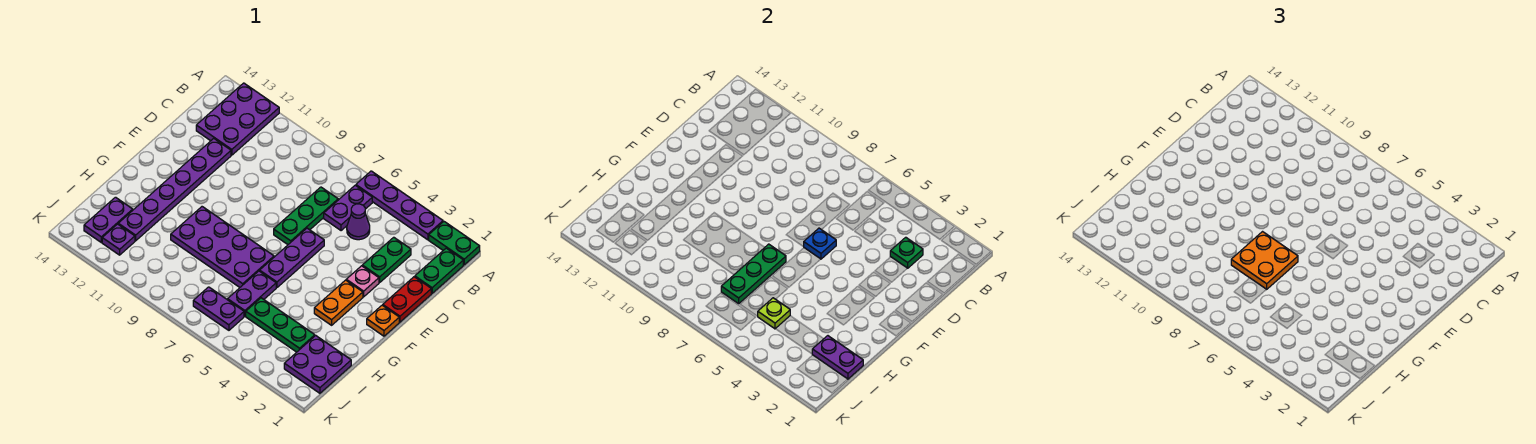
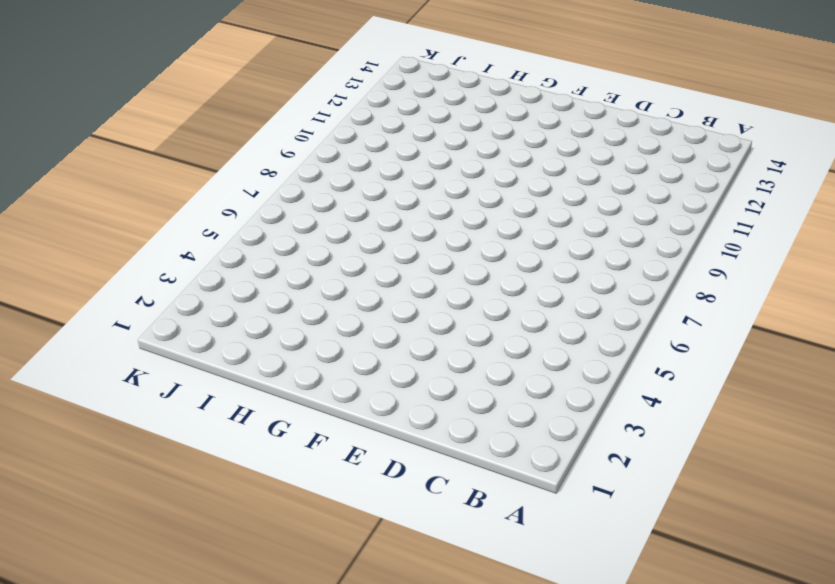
none -> green 1x2 plate [429,222,480,265]
none -> purple 1x4 plate [356,171,443,240]
none -> purple 2x3 plate [196,83,279,155]

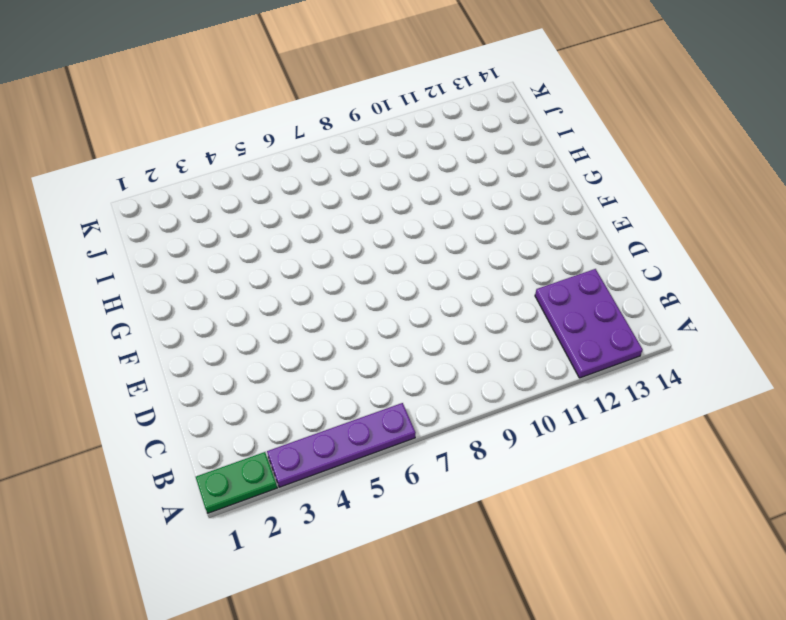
none -> green 1x2 plate [415,248,463,293]
none -> purple 1x2 plate [324,185,372,231]
none -> green 1x2 plate [362,237,411,282]

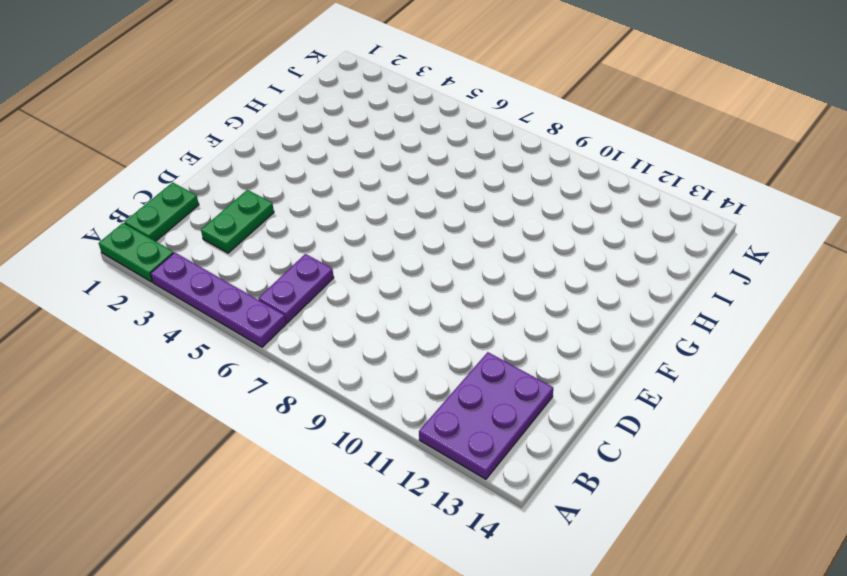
none -> purple 1x1 cone [347,204,370,240]
none -> green 1x3 plate [274,187,338,245]
none -> red 1x2 plate [383,277,431,322]

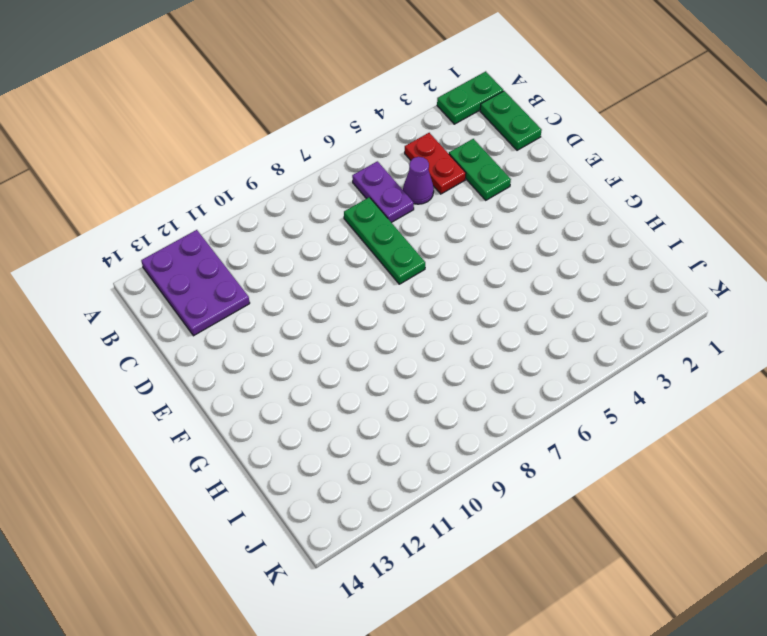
red 1x2 plate [405,133,466,194] -> red 1x2 plate moved to [383,277,431,322]
none -> purple 1x4 plate [356,171,443,240]
none -> purple 1x6 plate [118,139,231,241]
none -> pink 1x1 plate [346,266,379,297]

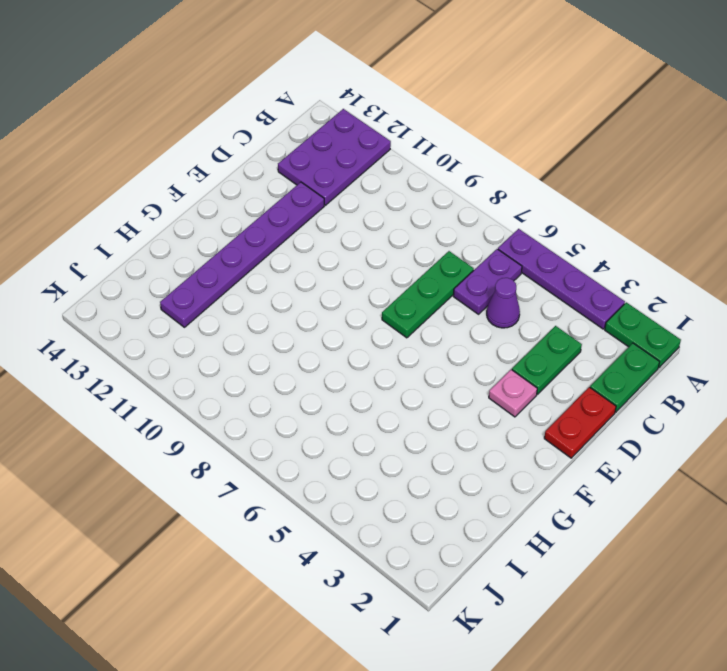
none -> purple 1x3 plate [260,228,324,288]
none -> orange 1x1 plate [367,305,399,336]
none -> orange 1x2 plate [314,280,363,325]

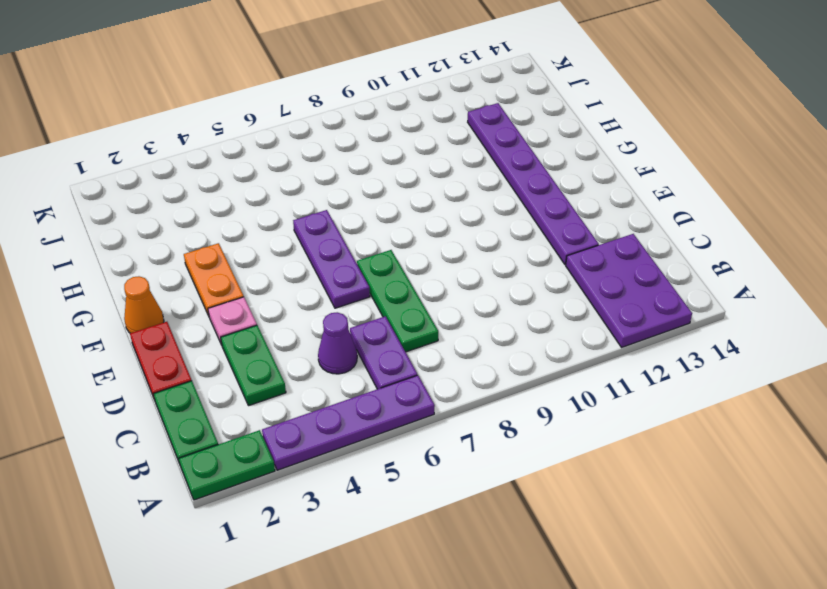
orange 1x1 cone [124,276,164,333] -> orange 1x1 plate [367,305,399,336]
none -> purple 2x4 plate [171,207,274,287]
none -> purple 1x2 plate [228,271,276,316]
none -> purple 2x2 plate [284,336,351,393]

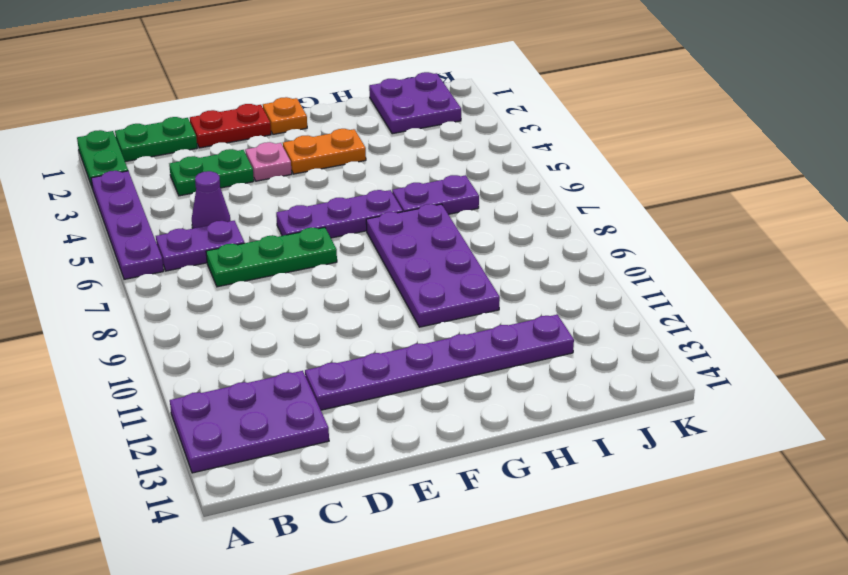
none -> green 1x3 plate [246,298,315,352]
none -> purple 1x2 plate [84,197,133,242]
none -> purple 1x2 plate [193,287,244,330]

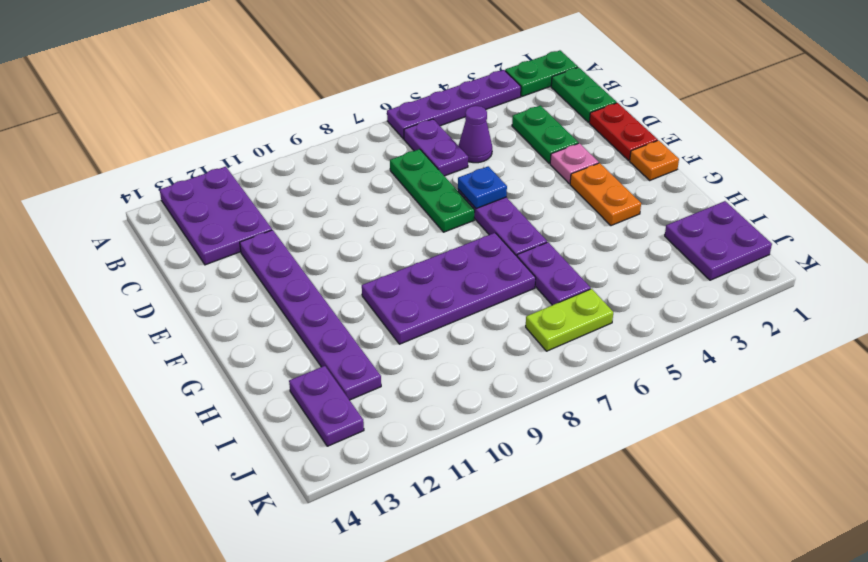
lime 1x2 plate [526,289,613,351] -> purple 1x2 plate [193,287,244,330]
none -> green 1x3 plate [246,298,315,352]
none -> purple 1x1 plate [102,224,135,255]
none -> green 1x1 plate [890,237,923,268]

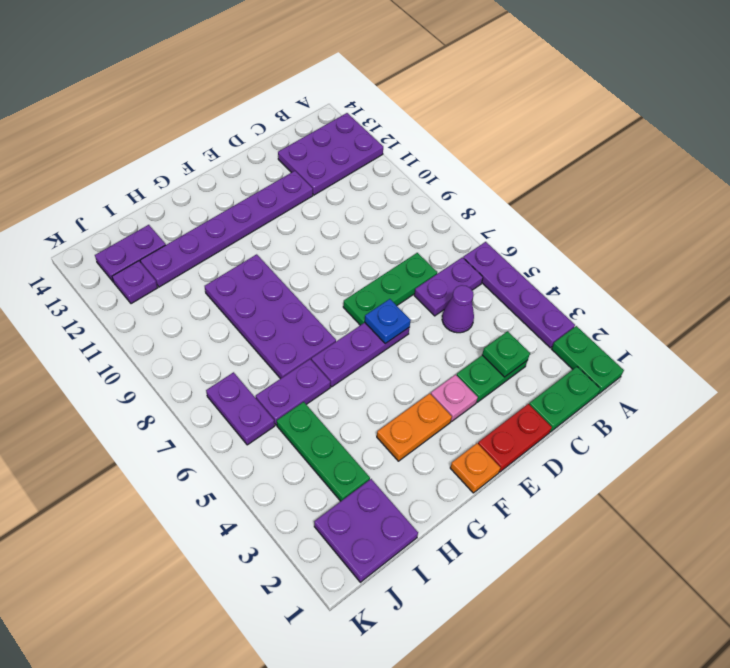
none -> green 1x3 plate [721,244,786,304]
none -> purple 1x2 plate [812,336,863,379]
none -> lime 1x1 plate [757,298,790,329]

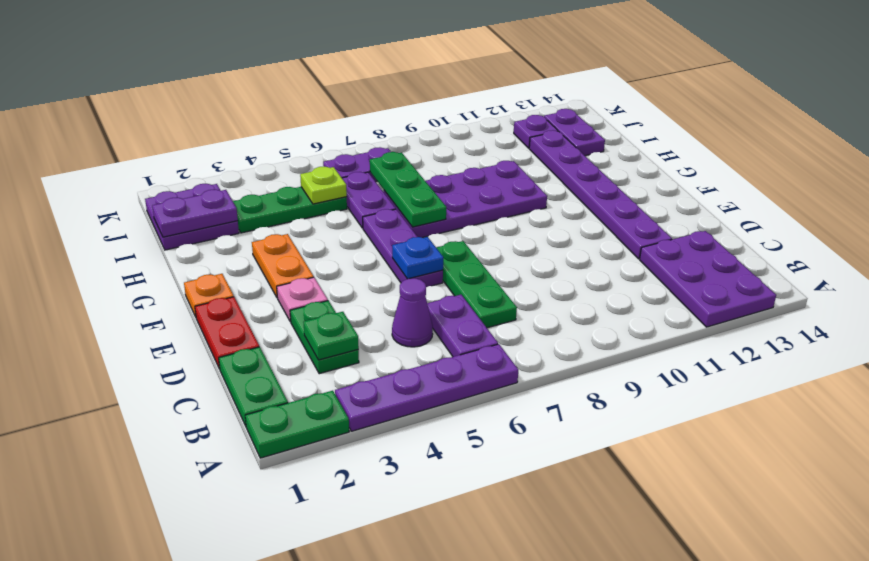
none -> orange 2x2 plate [1231,232,1298,289]

